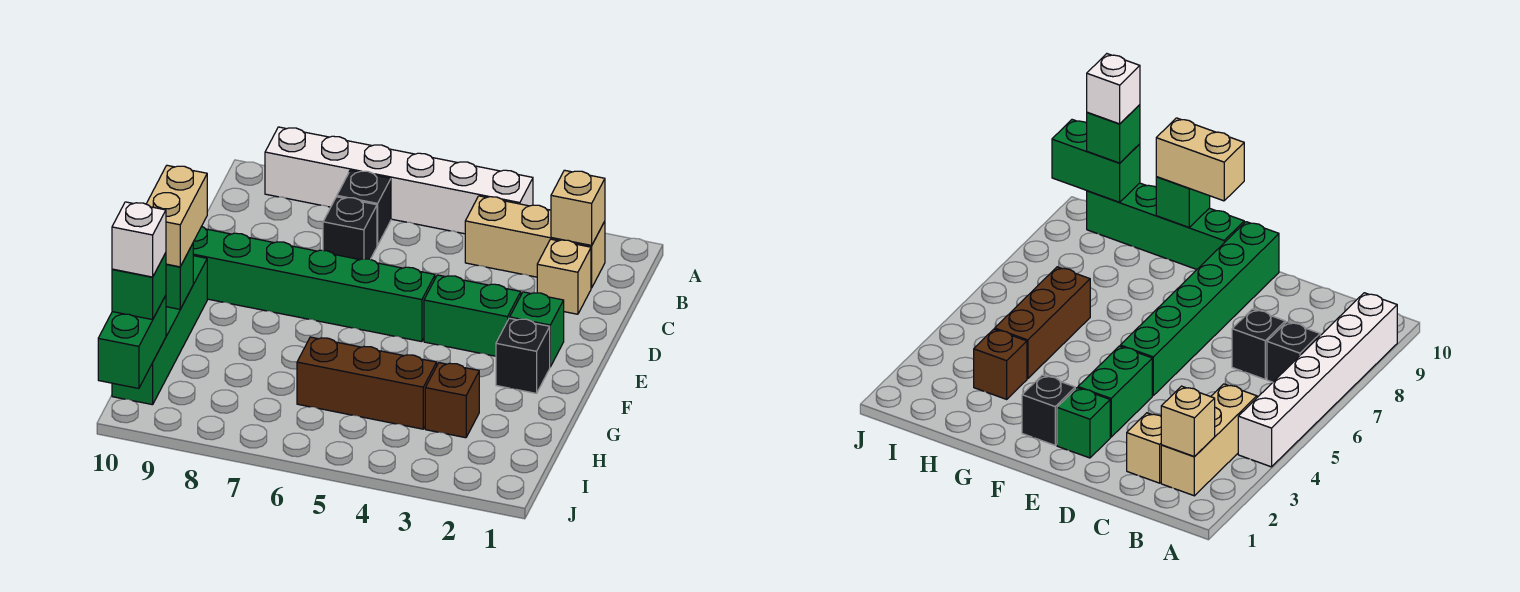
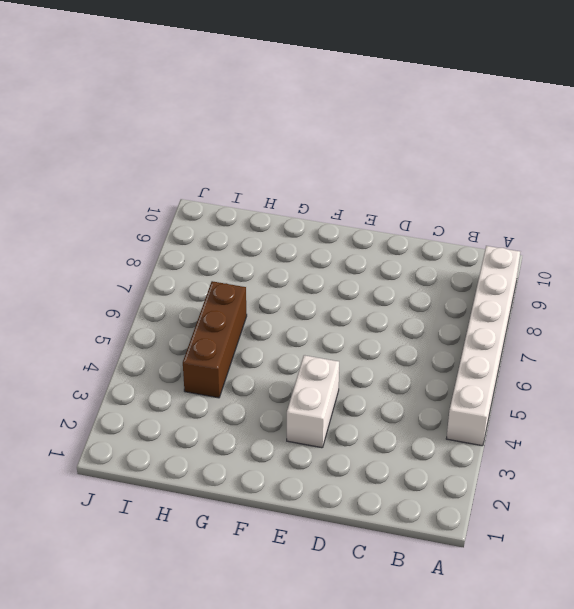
white 1x2 brick [287,355,339,448] -> green 1x2 brick [424,275,521,356]
none -> tan 1x3 brick [465,196,605,288]
none -> black 1x1 brick [337,170,391,246]
none -> tan 1x1 brick [537,239,591,314]

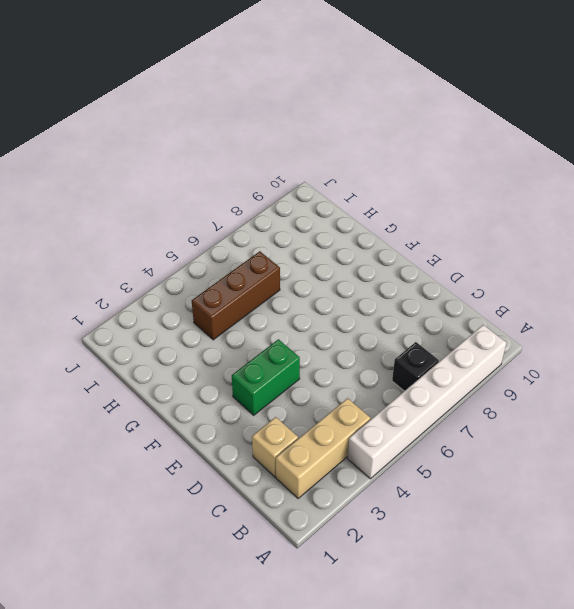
none -> black 1x1 brick [323,197,377,260]
none -> green 1x1 brick [510,292,564,367]
none -> green 1x6 brick [193,227,435,342]

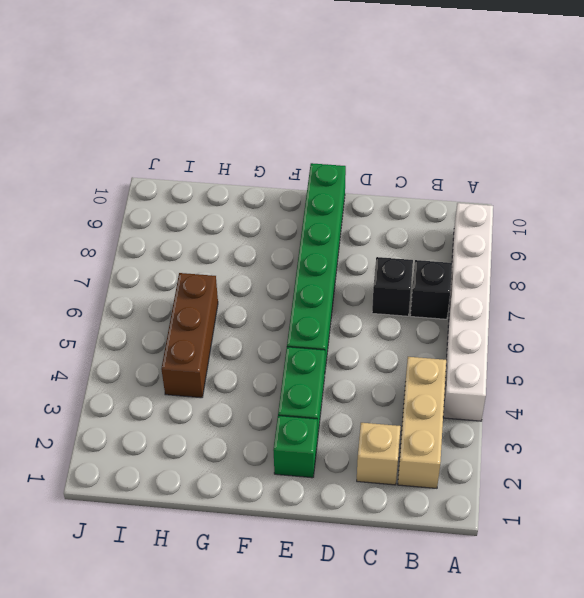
none -> black 1x1 brick [496,318,550,393]
none -> green 1x4 brick [112,256,207,405]
none -> brown 1x1 brick [425,363,479,438]

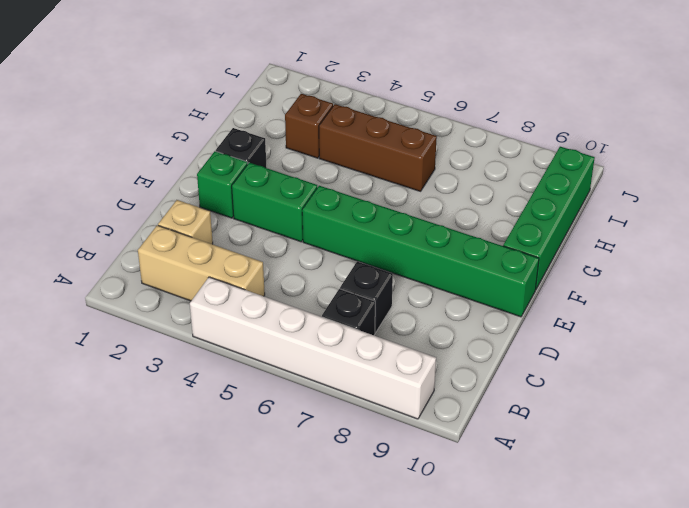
none -> tan 1x1 brick [551,170,605,245]
none -> green 1x1 brick [166,244,193,309]
none -> green 1x2 brick [98,295,166,388]

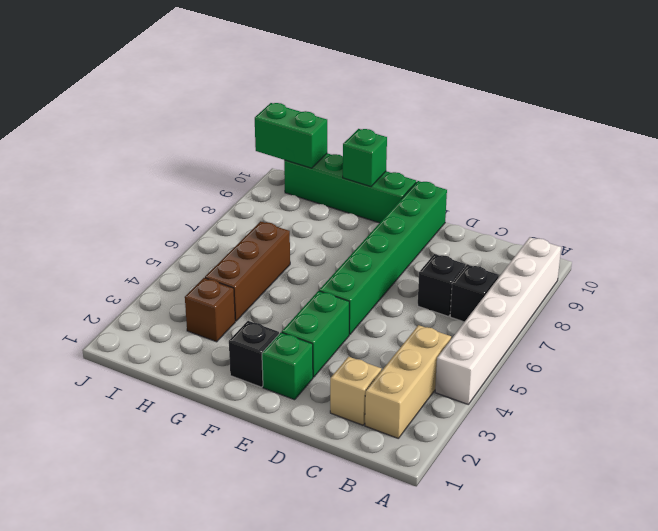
none -> tan 1x1 brick [551,170,605,245]
none -> tan 1x2 brick [146,165,207,267]
none -> green 1x1 brick [112,253,166,320]

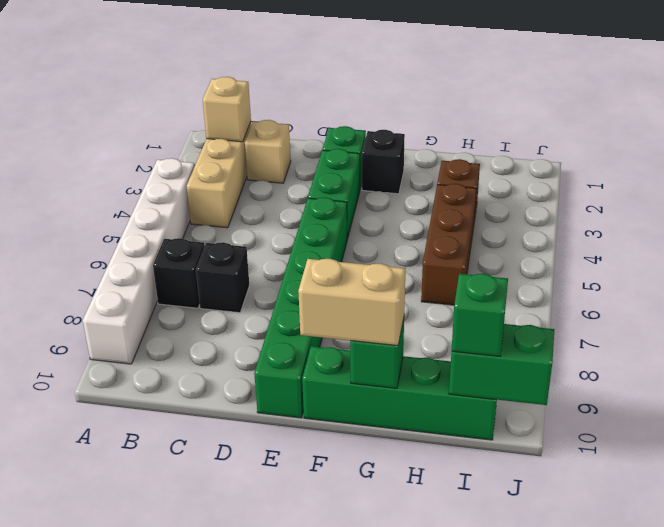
none -> white 1x1 brick [112,202,166,277]

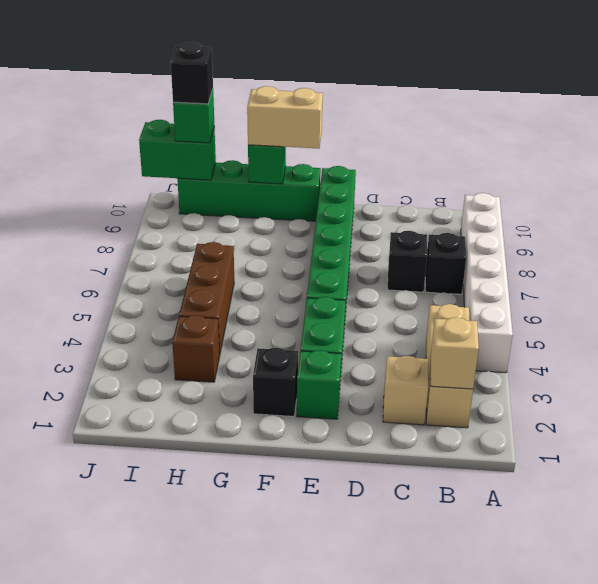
black 1x1 brick [171,42,213,104] -> white 1x1 brick [112,202,166,277]

